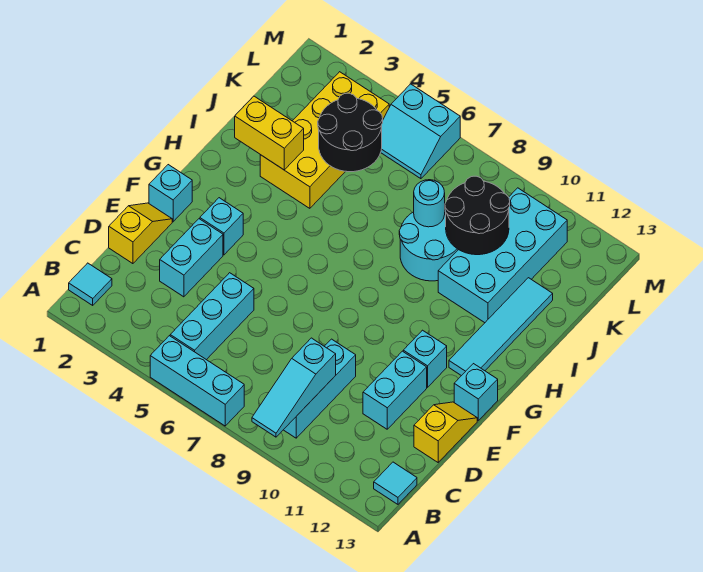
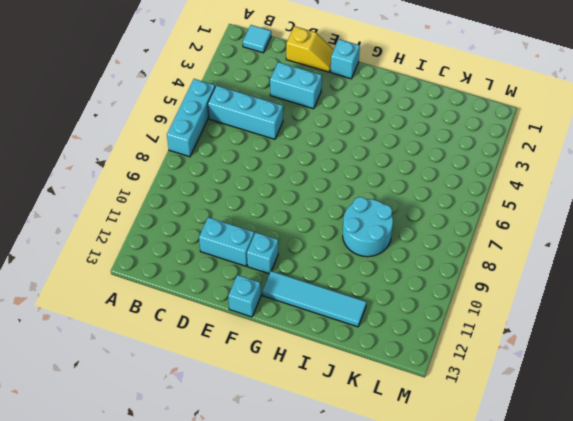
none -> cyan 1x3 brick [284,339,356,438]
none -> cyan 1x1 tile [374,462,417,504]
none -> yellow 1x2 slope [414,402,477,462]

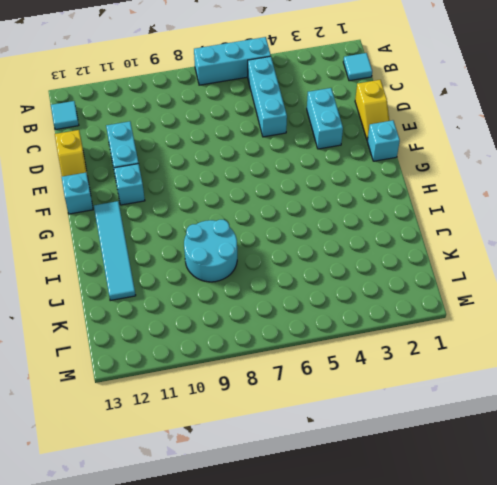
none -> cyan 1x3 brick [284,339,356,438]
none -> cyan 1x1 brick [200,198,243,255]
none -> yellow 2x4 brick [260,72,389,208]

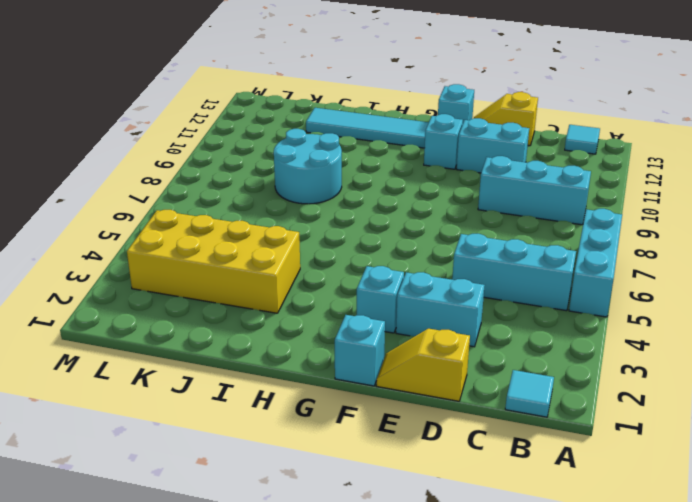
none -> cyan 2x4 brick [438,188,567,323]
none -> cyan 2x2 slope [381,84,460,179]
none -> cyan 1x3 slope [252,338,336,437]

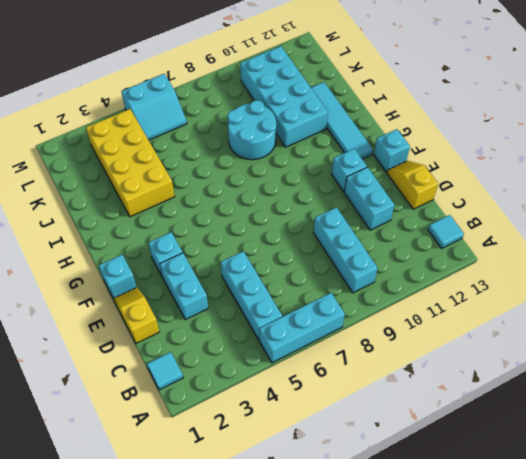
none -> cyan 1x3 slope [252,338,336,437]
none -> yellow 1x2 brick [235,96,304,170]
none -> black 2x2 round brick [318,93,383,172]

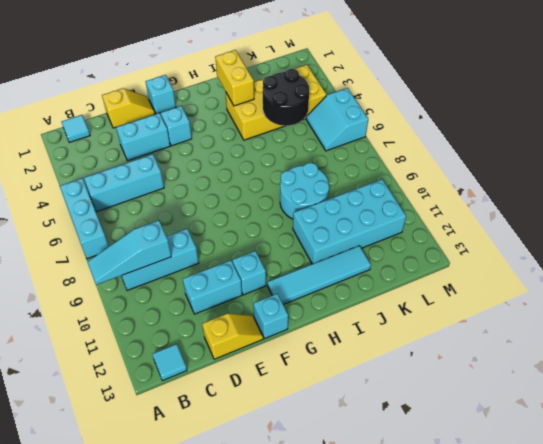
none -> cyan 1x1 round brick [414,180,445,227]
none -> black 2x2 round brick [445,176,510,255]

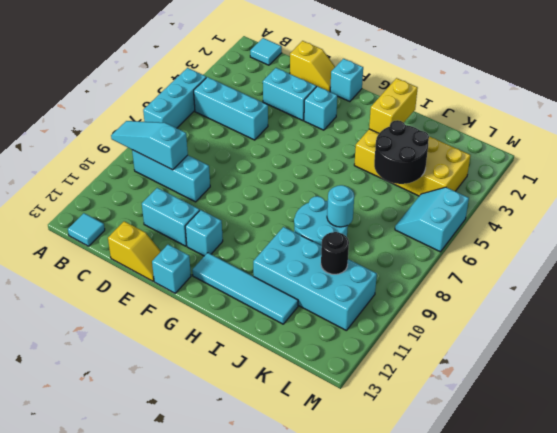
black 1x1 round brick [321,232,349,274] -> black 2x2 round brick [445,176,510,255]

